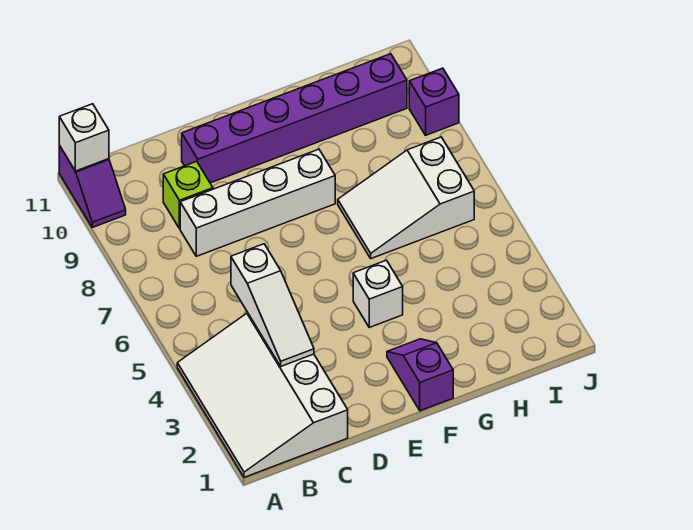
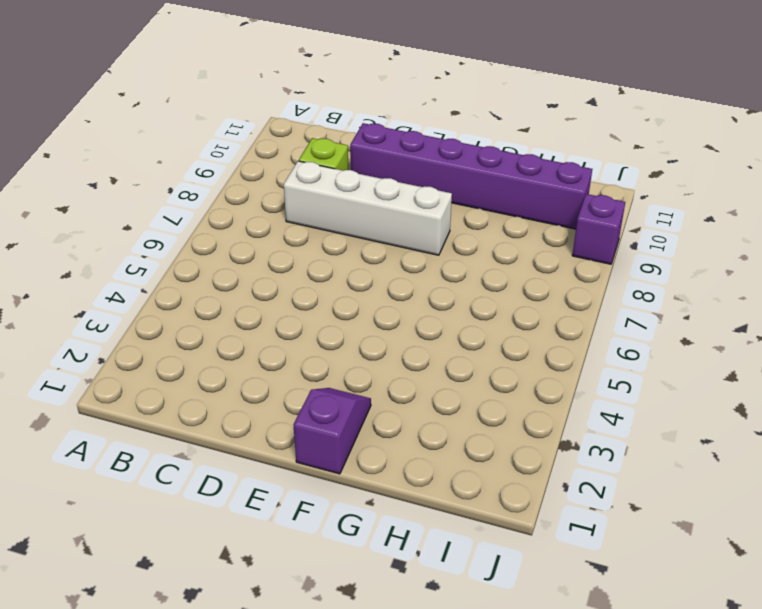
none -> white 3x4 slope [177,313,348,477]
none -> purple 1x2 slope [59,146,126,227]

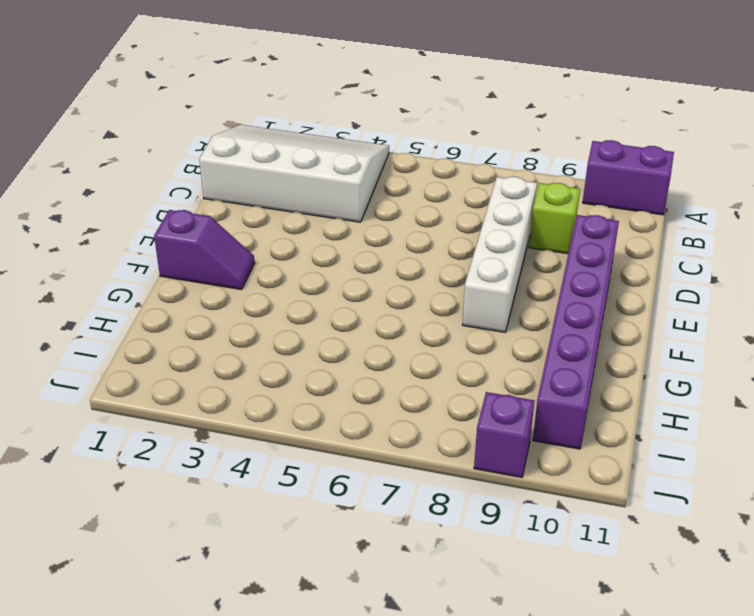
purple 1x2 brick [583,140,674,215] -> purple 1x2 slope [59,146,126,227]
none -> white 1x1 brick [353,260,403,327]
none -> white 2x3 slope [338,137,474,259]

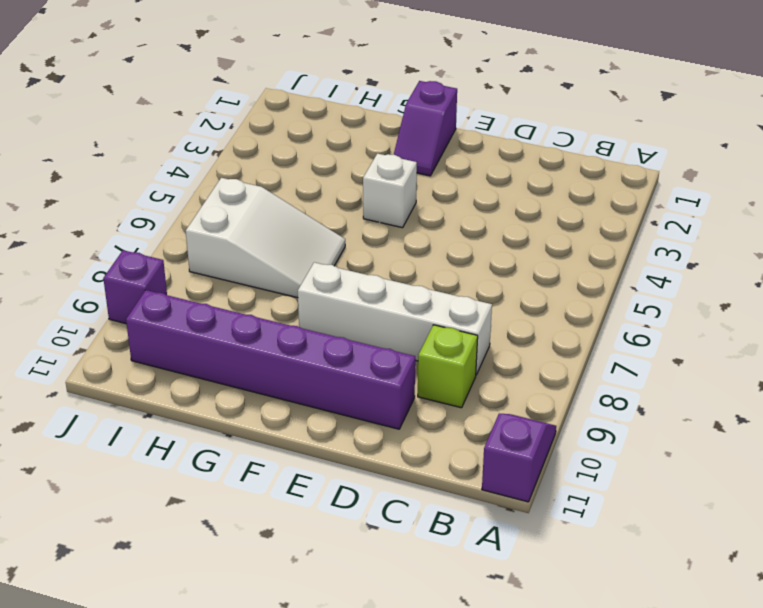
none -> white 3x4 slope [177,313,348,477]
none -> white 1x1 brick [59,104,109,171]

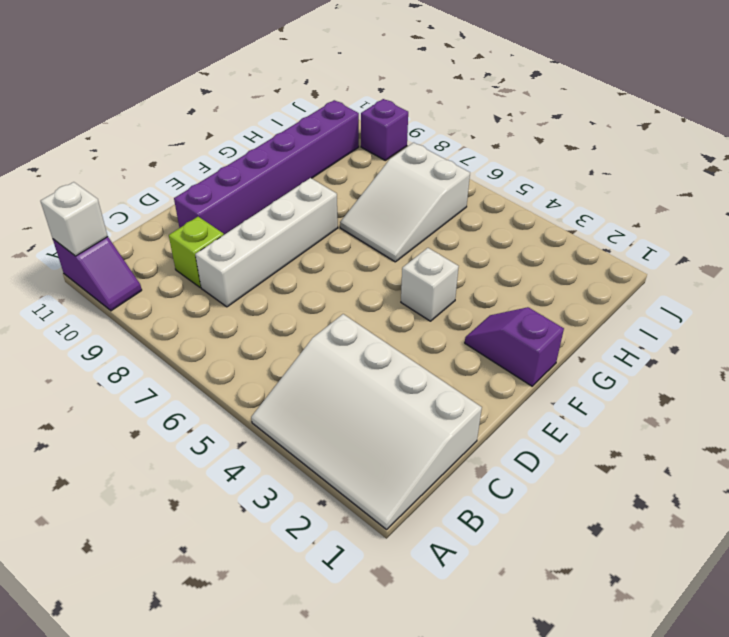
none -> white 1x3 slope [231,244,314,366]

